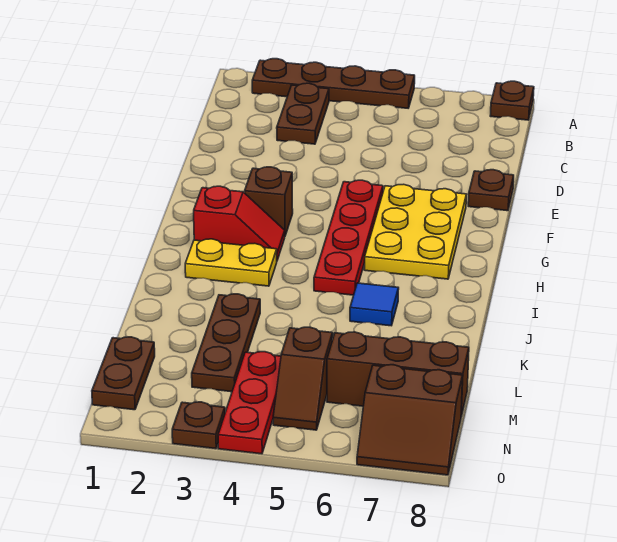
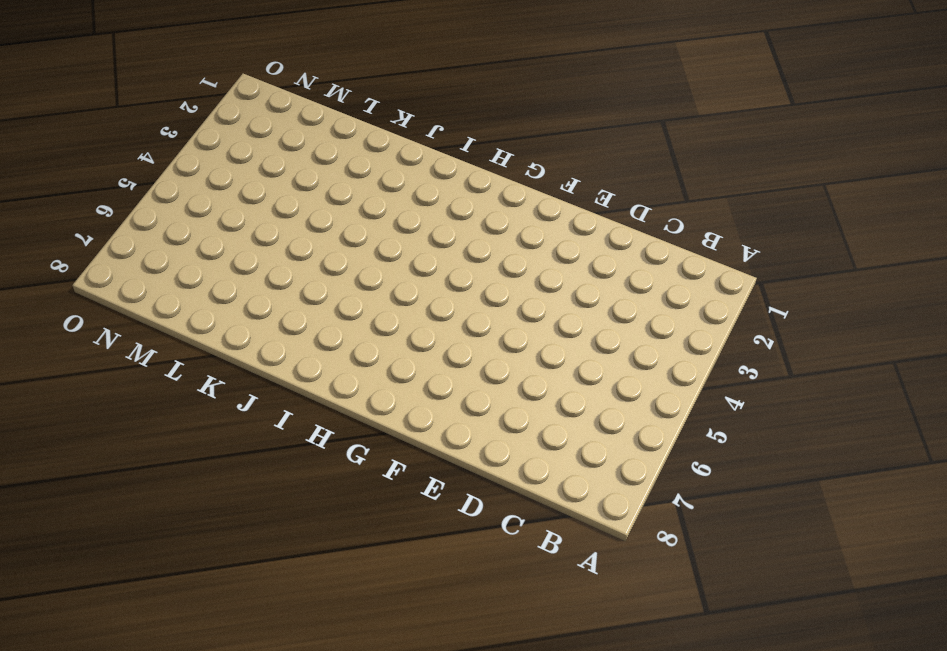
none -> brown 1x4 plate [252,59,415,108]
none -> brown 1x1 plate [490,81,534,120]
none -> brown 1x2 plate [277,83,329,144]

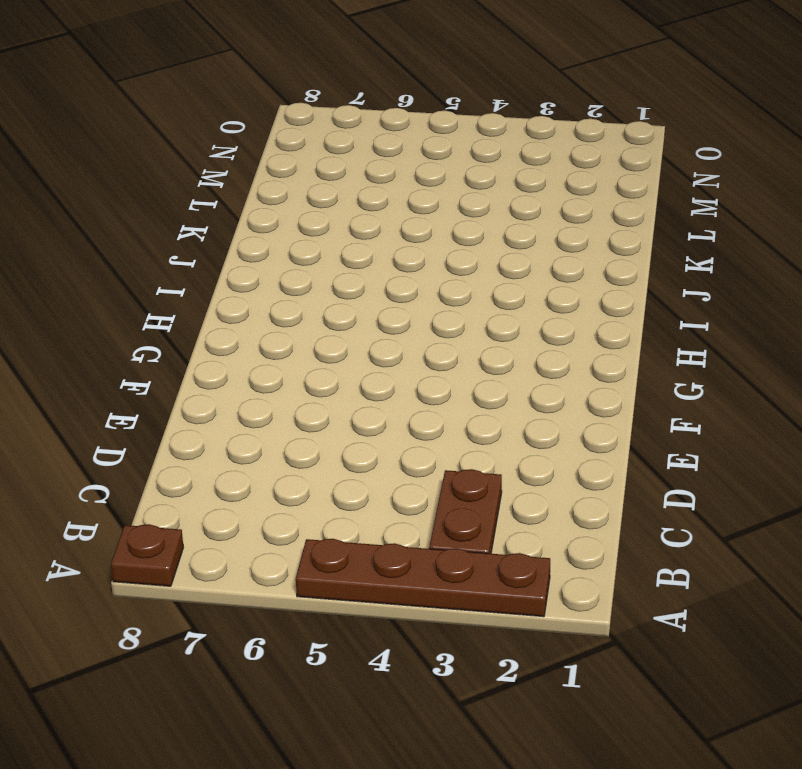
none -> brown 1x1 plate [468,170,514,211]
none -> red 1x4 plate [314,180,383,295]
none -> yellow 2x3 plate [364,184,466,279]

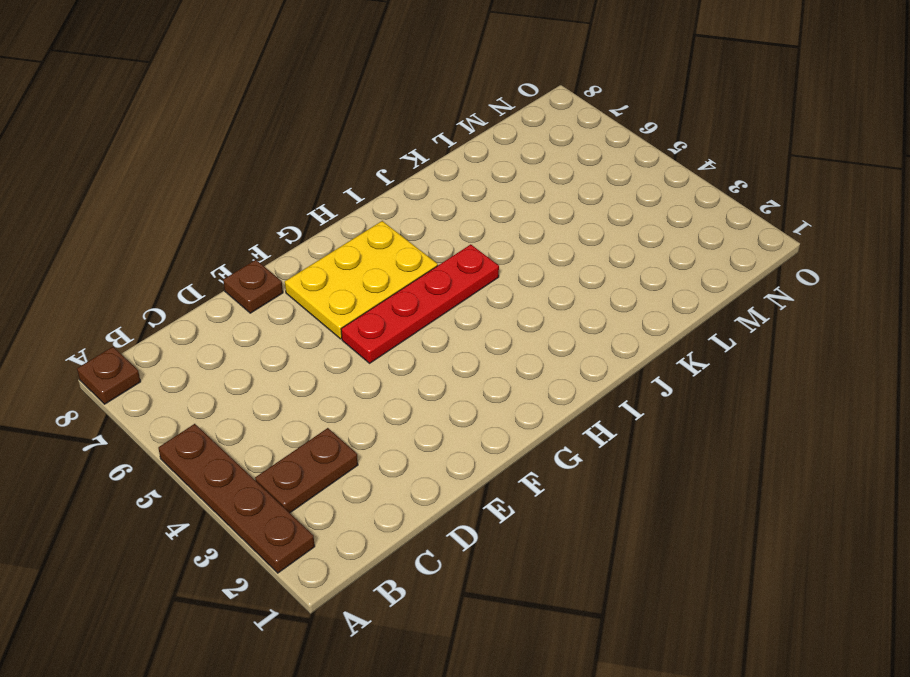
none -> brown 1x1 brick [245,167,293,236]
none -> red 1x2 slope [194,186,285,260]
none -> yellow 1x2 plate [185,239,277,286]

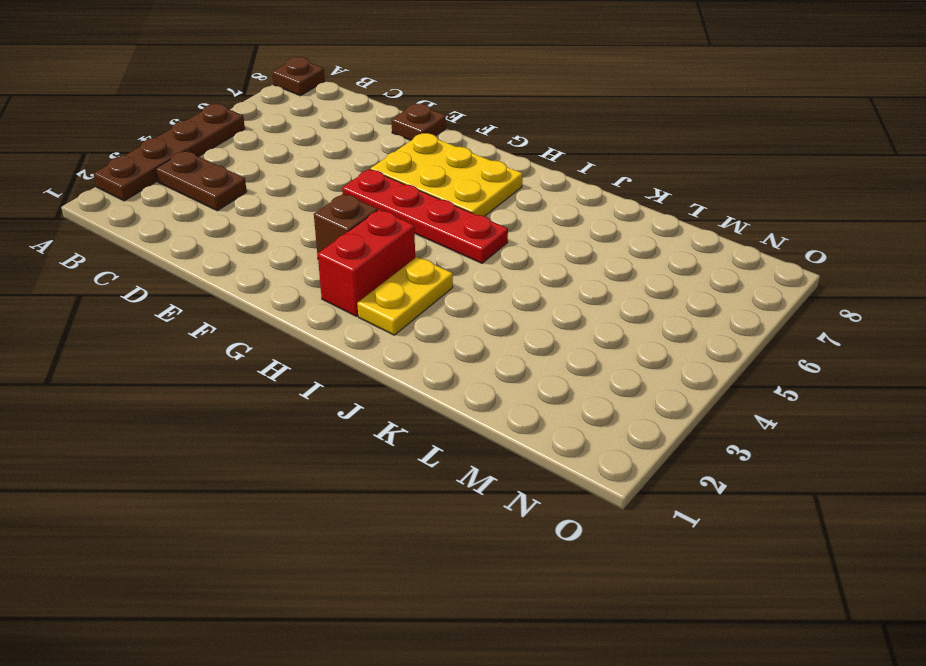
red 1x2 brick [318,210,415,316] -> red 1x2 slope [194,186,285,260]
none -> blue 1x1 tile [350,283,399,326]
none -> brown 1x3 plate [192,294,260,392]
none -> brown 1x2 plate [92,337,155,410]

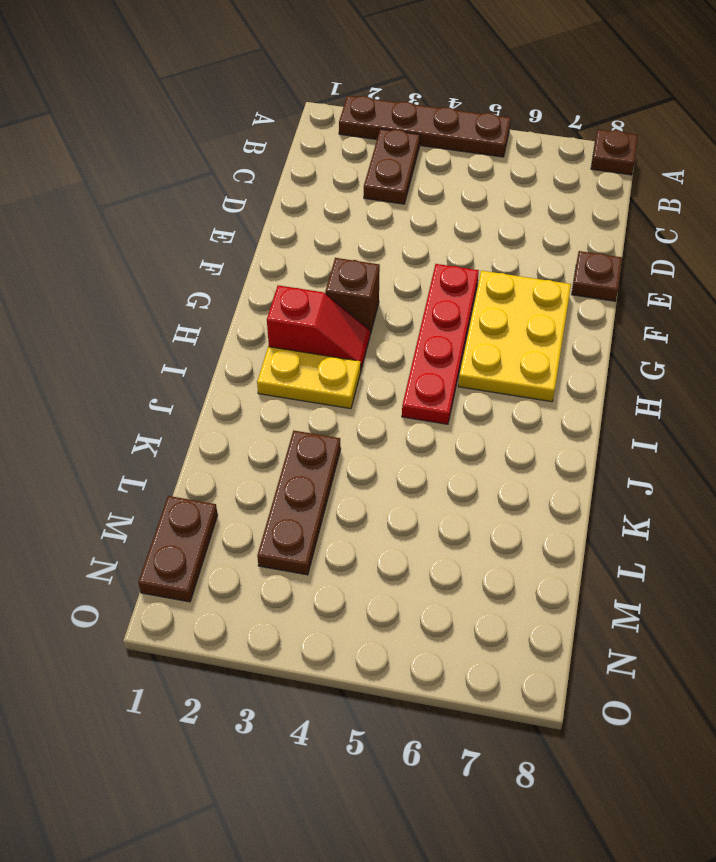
none -> blue 1x1 tile [350,283,399,326]
none -> red 1x3 plate [218,352,281,454]
none -> brown 1x2 slope [273,327,333,430]

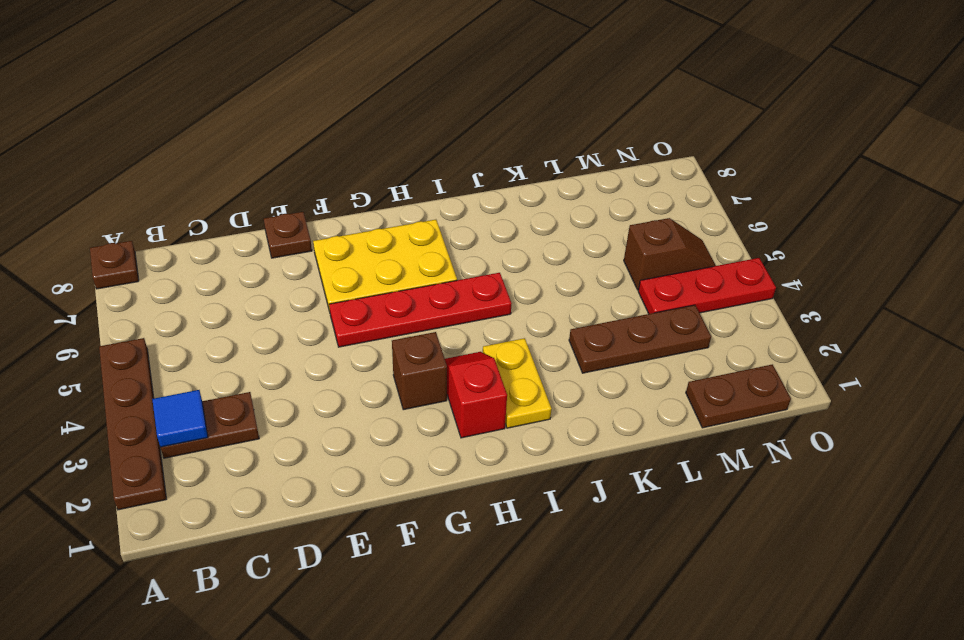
blue 1x1 tile [152,390,208,447] -> blue 1x1 tile moved to [350,283,399,326]
none -> brown 1x3 brick [327,332,469,416]
none -> brown 2x2 slope [357,365,463,475]
none -> brown 1x1 plate [172,402,225,449]

